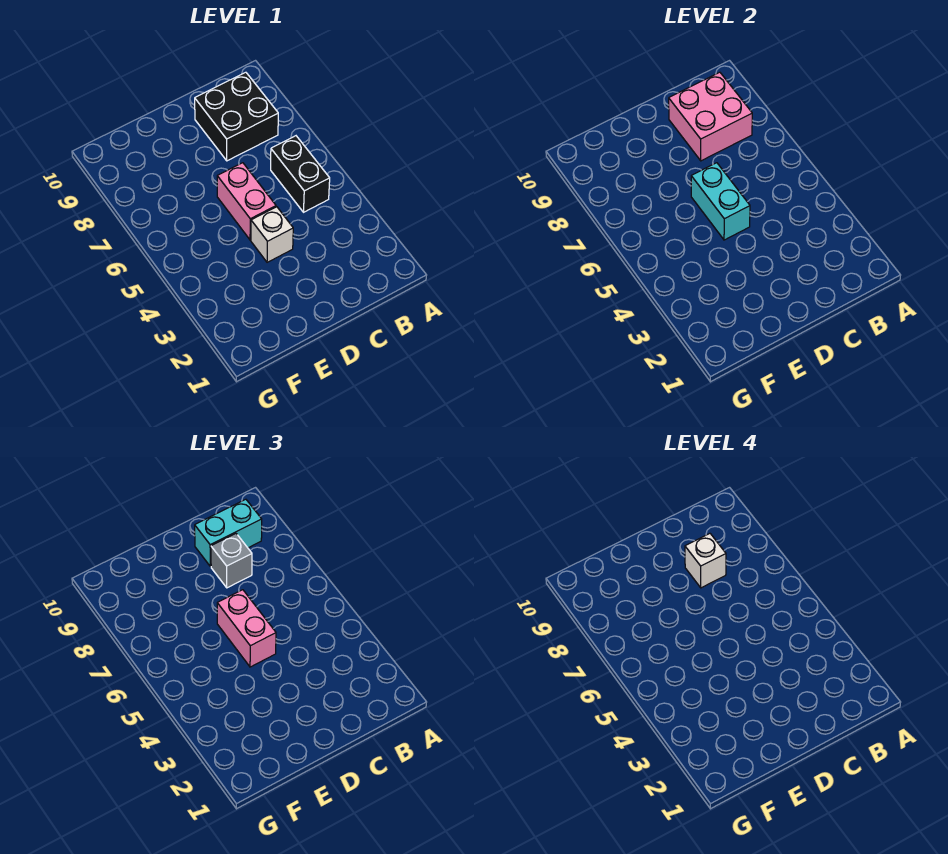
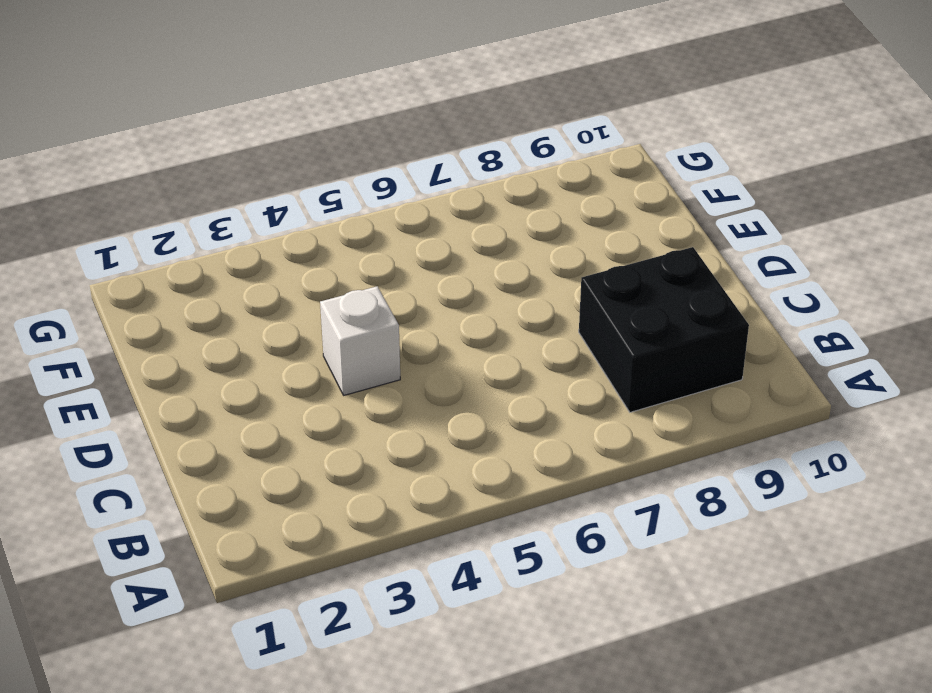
none -> black 1x2 brick [271,136,330,212]
none -> pink 1x2 brick [217,163,276,240]

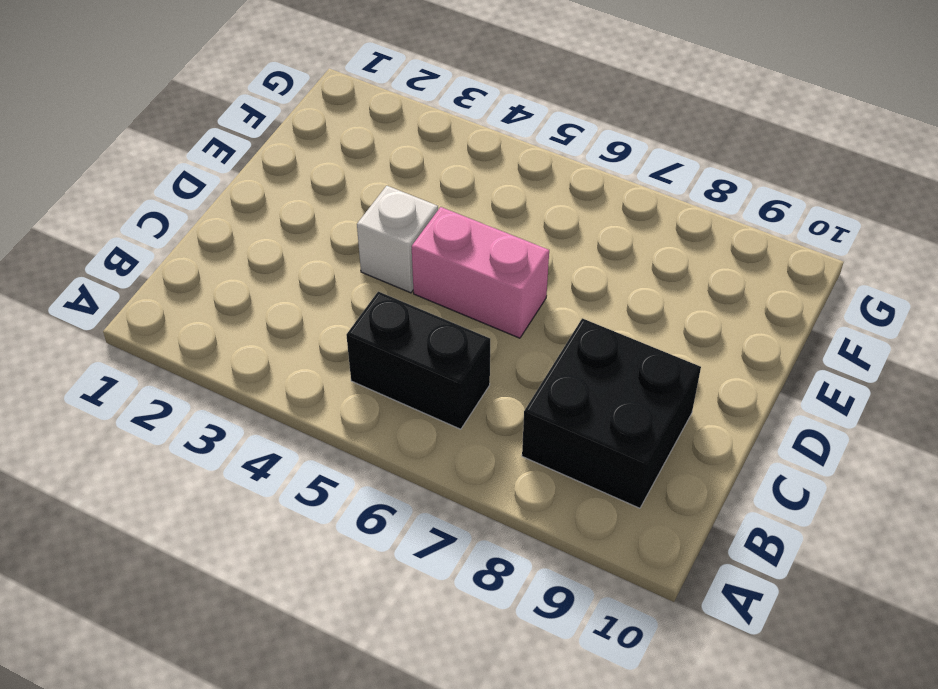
none -> pink 2x2 brick [669,72,752,161]
none -> cyan 1x2 brick [691,163,750,240]

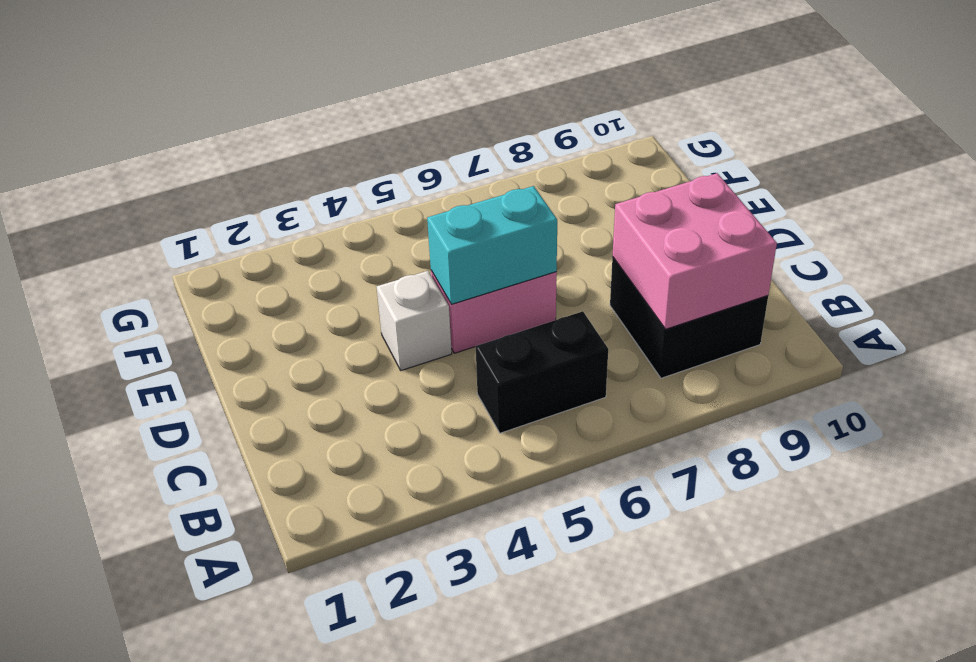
none -> cyan 1x2 brick [195,499,262,567]
none -> grey 1x1 brick [211,534,252,588]

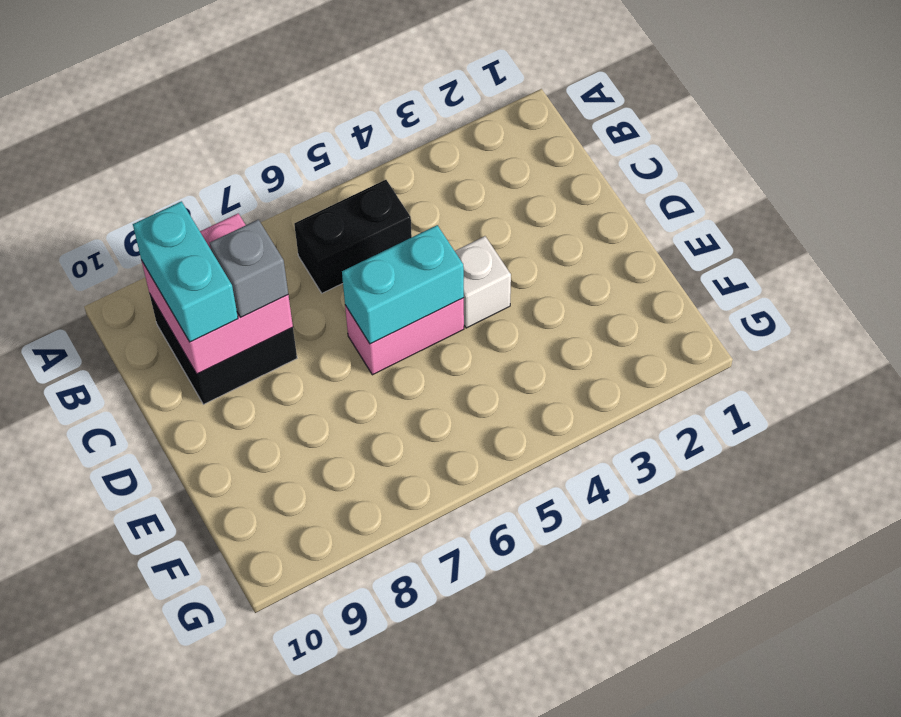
none -> pink 1x2 brick [217,590,276,667]
none -> white 1x1 brick [685,534,726,588]

